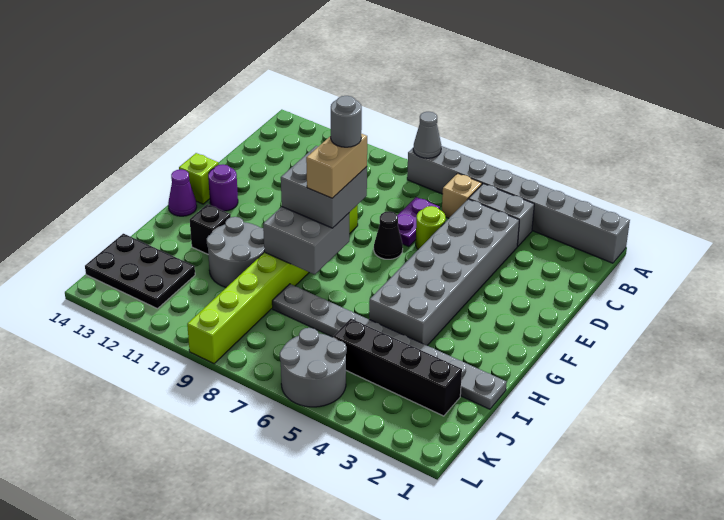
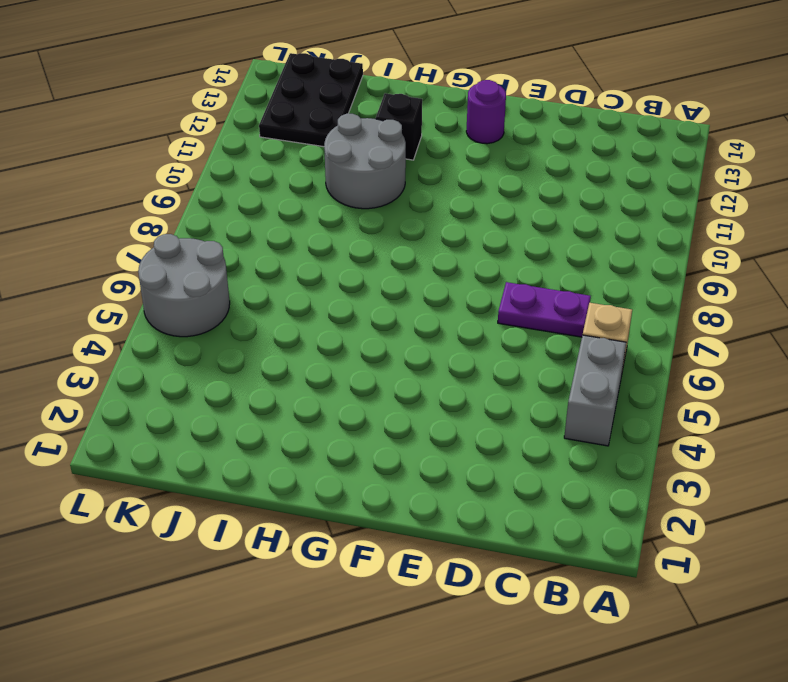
none -> grey 1x8 brick [407,146,630,263]
none -> grey 2x6 brick [369,199,519,345]
none -> lime 1x1 round brick [416,206,446,249]

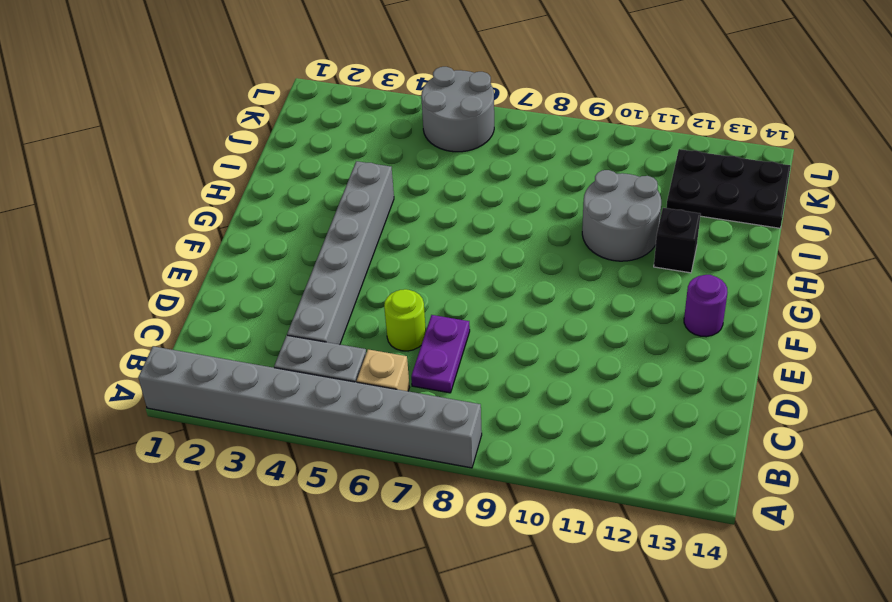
grey 1x6 brick [287,161,394,344] -> grey 2x6 brick [369,199,519,345]
none -> black 1x1 cone [374,211,403,259]
none -> lime 1x8 brick [187,205,358,364]
none -> lime 1x1 brick [179,153,219,204]

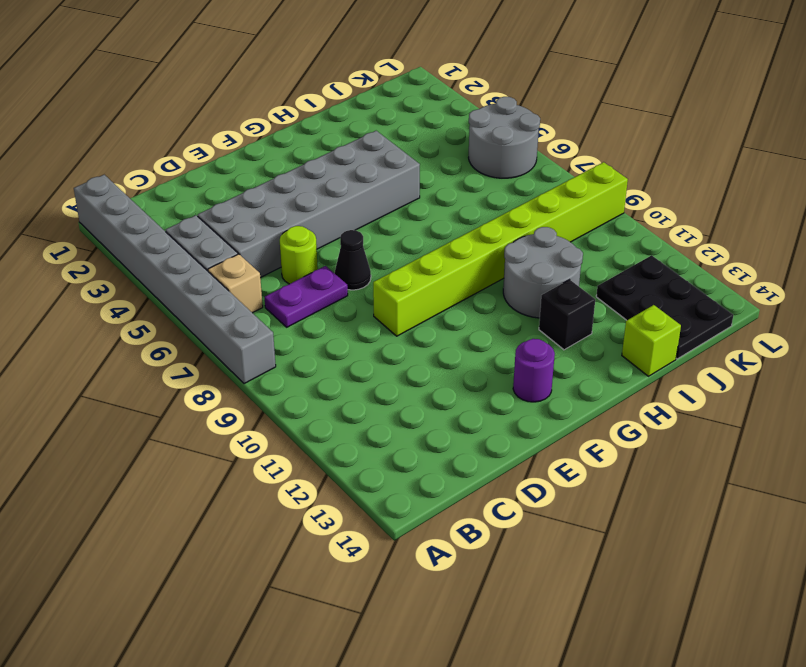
lime 1x1 brick [622,305,681,376] -> lime 1x1 brick moved to [179,153,219,204]
none -> purple 1x1 cone [168,169,197,216]
none -> grey 1x8 plate [272,284,507,409]
none -> black 1x4 brick [333,319,462,416]

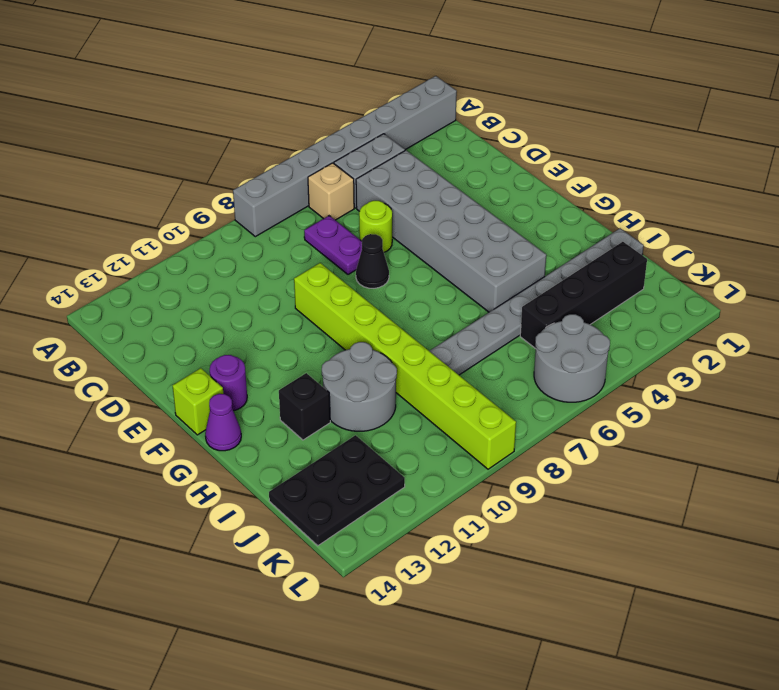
none -> grey 1x1 cone [413,112,441,158]
none -> grey 2x2 brick [263,207,349,275]
none -> grey 2x2 brick [281,146,367,228]

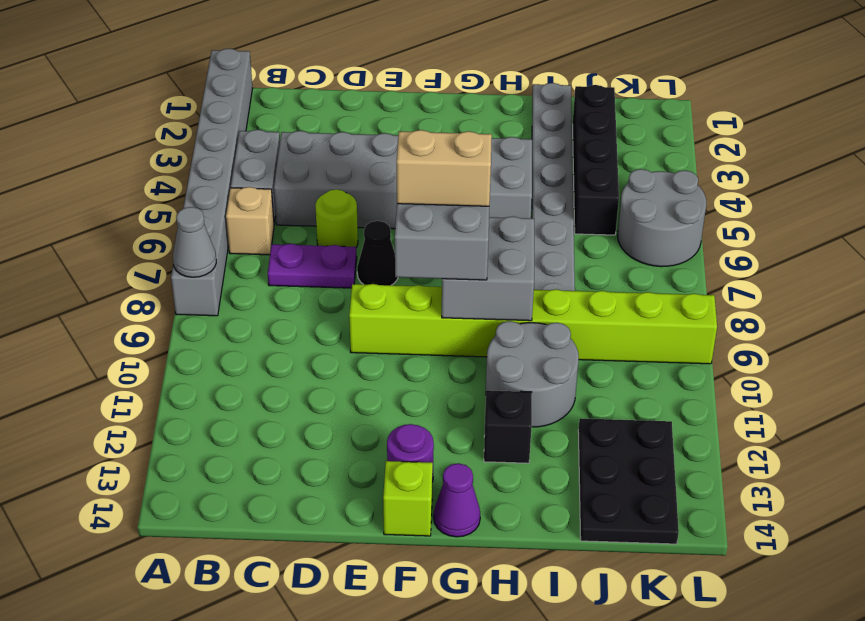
none -> grey 1x1 round brick [331,96,362,147]

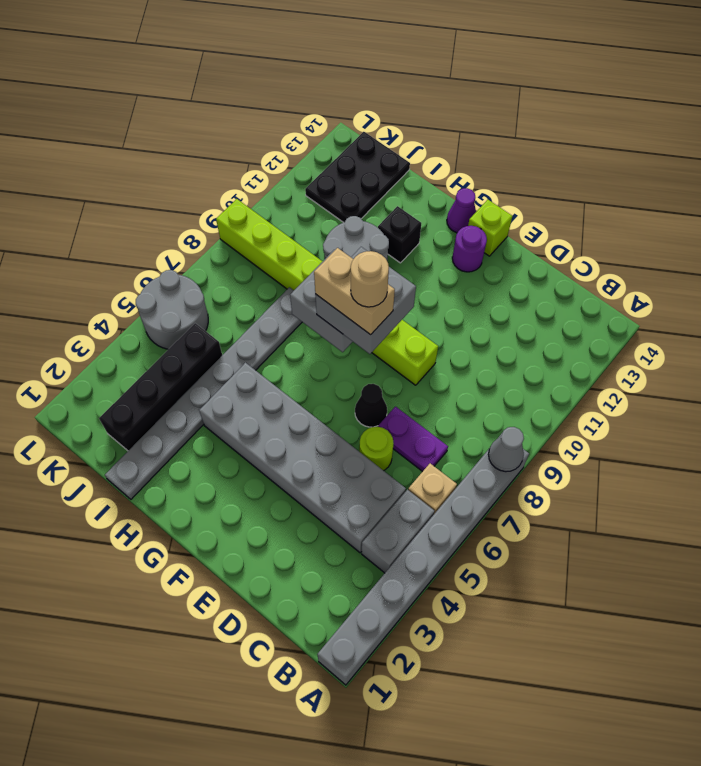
tan 1x1 round brick [351,251,389,307] -> grey 1x1 round brick [331,96,362,147]

